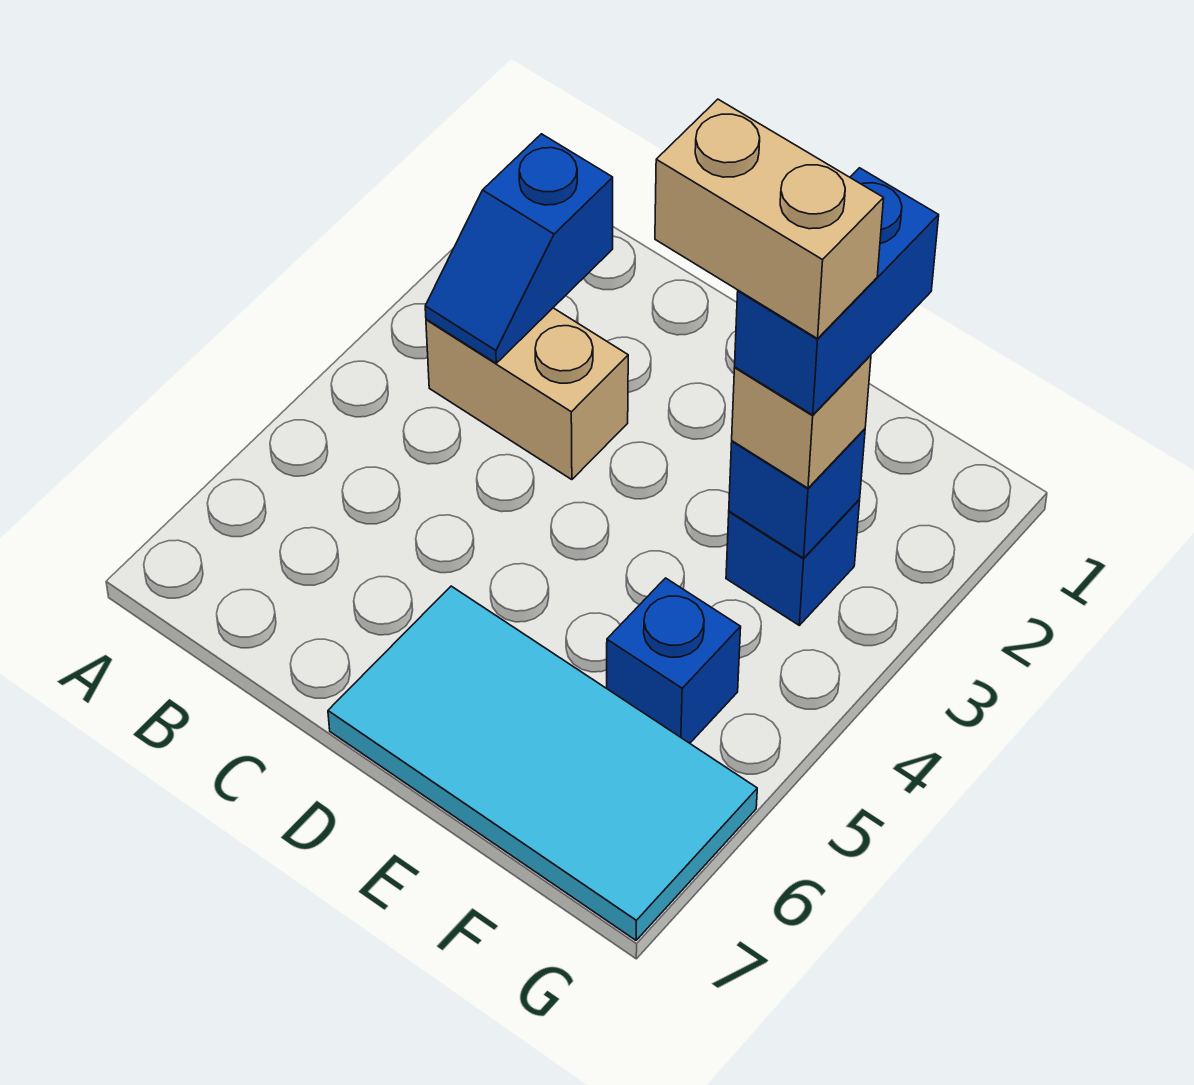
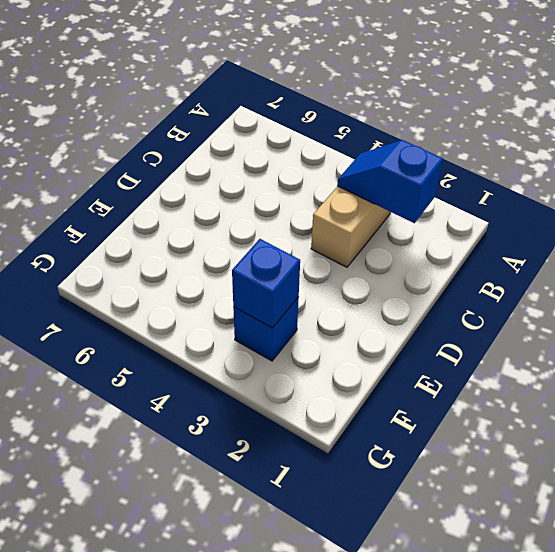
none -> cyan 2x4 tile [328,586,757,940]
none -> blue 1x1 brick [607,578,741,743]

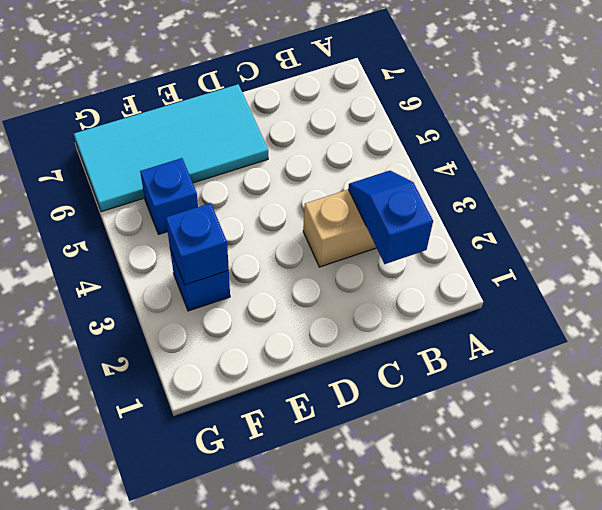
none -> tan 1x1 brick [732,355,871,488]
none -> blue 1x2 brick [735,168,939,415]

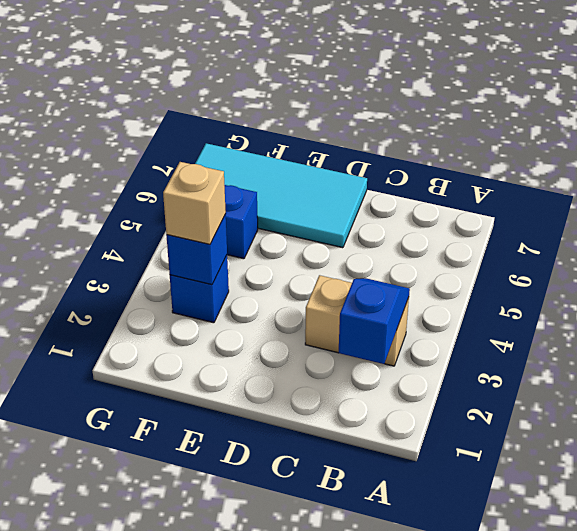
none -> blue 1x2 brick [735,168,939,415]
none -> tan 1x2 brick [655,99,884,339]

